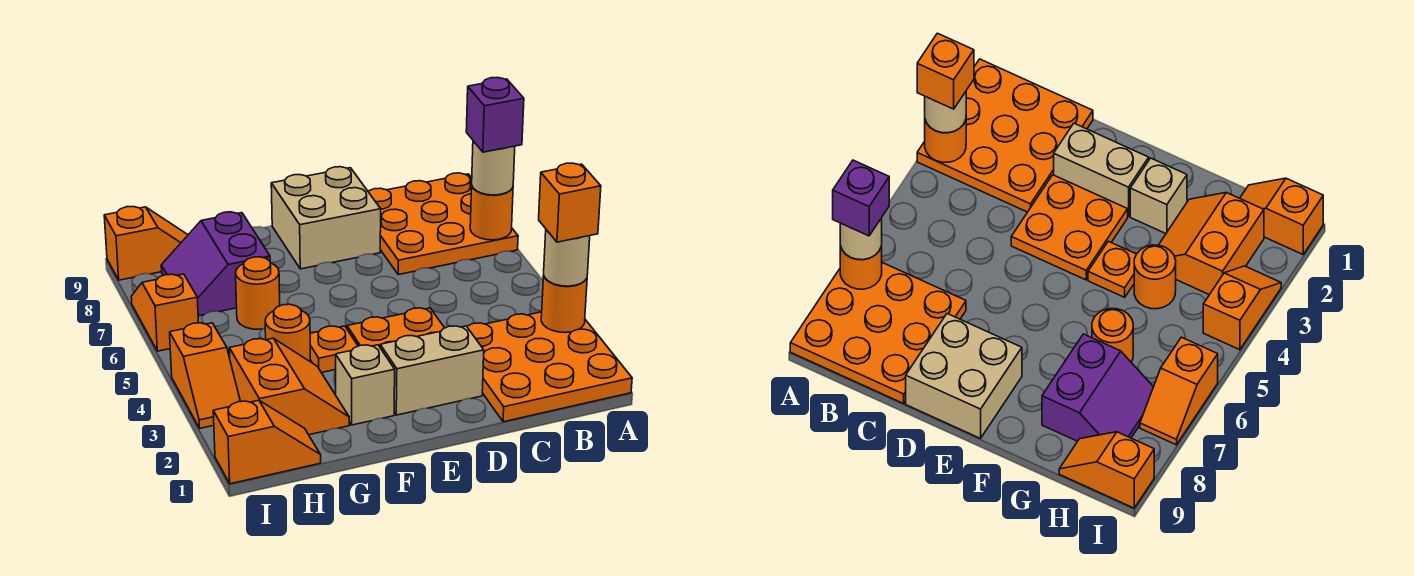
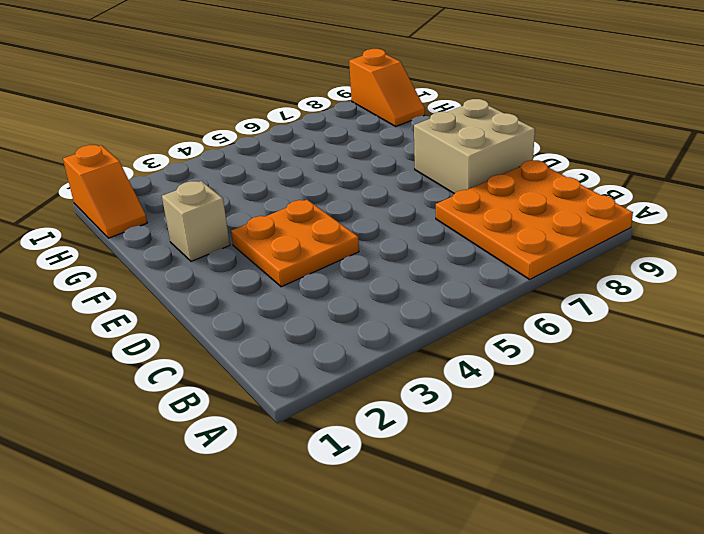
none -> orange 3x3 plate [467,312,632,422]
none -> tan 1x2 brick [380,326,484,415]
none -> orange 1x1 plate [310,326,358,373]

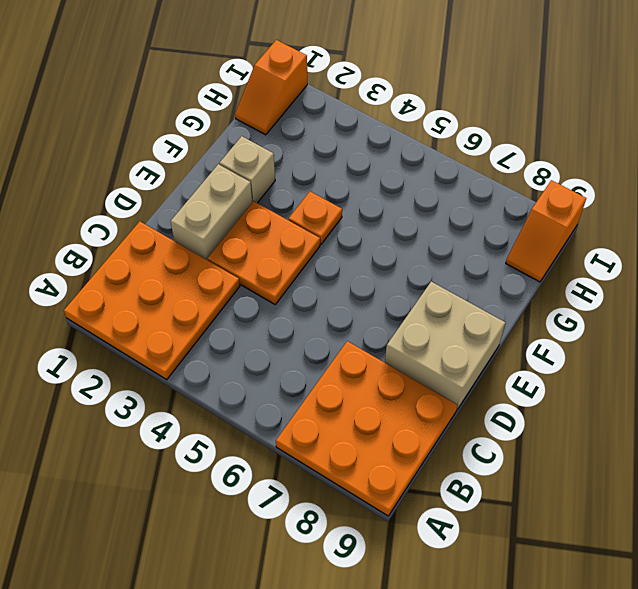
none -> orange 2x2 slope [229,338,349,435]
none -> orange 1x1 round brick [265,304,310,361]
none -> orange 1x1 round brick [236,257,280,329]

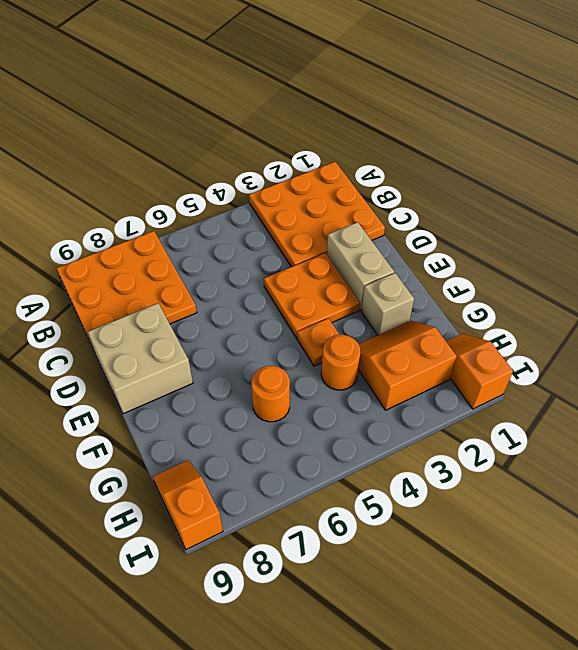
none -> purple 2x2 slope [161,212,270,316]
none -> orange 1x2 slope [170,323,240,428]
none -> orange 1x2 slope [131,274,198,351]

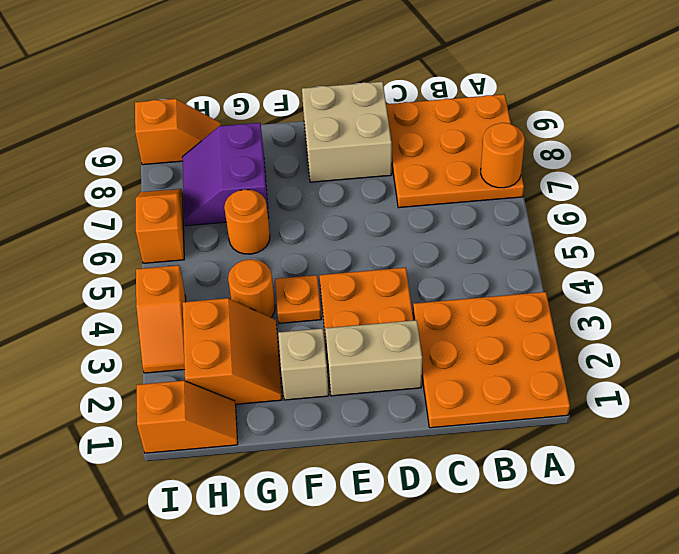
none -> orange 1x1 round brick [541,276,587,333]
none -> tan 1x1 round brick [544,230,590,286]
none -> tan 1x1 round brick [472,141,515,195]

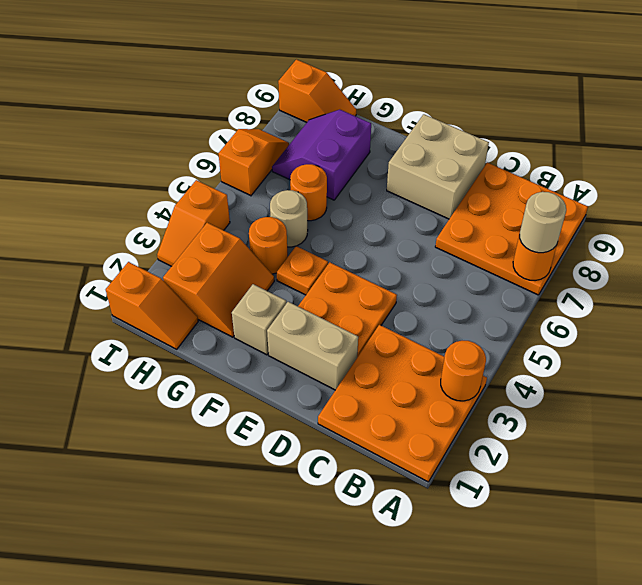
tan 1x1 round brick [270,190,308,247] -> tan 1x1 round brick moved to [544,230,590,286]
none -> orange 1x1 brick [539,163,601,242]
none -> purple 1x1 brick [466,78,524,152]

